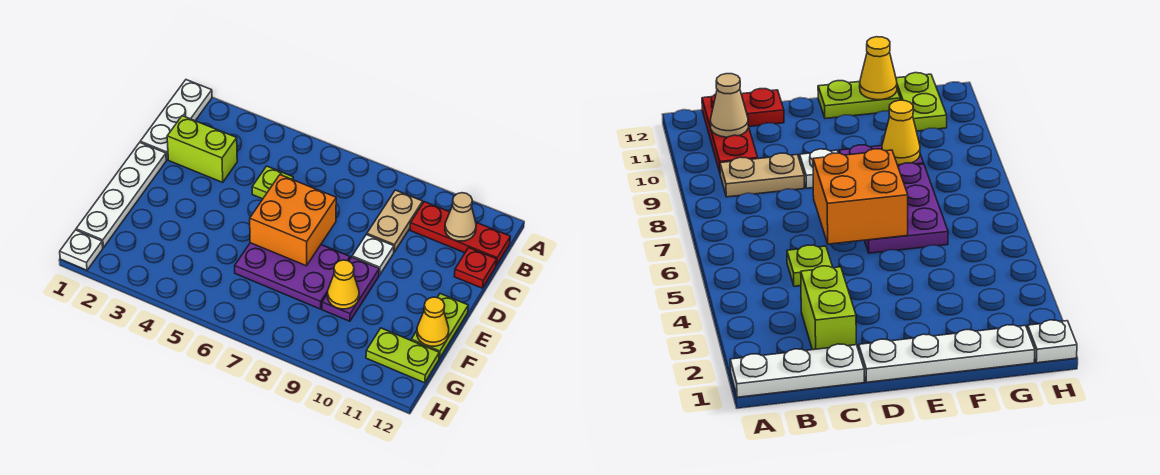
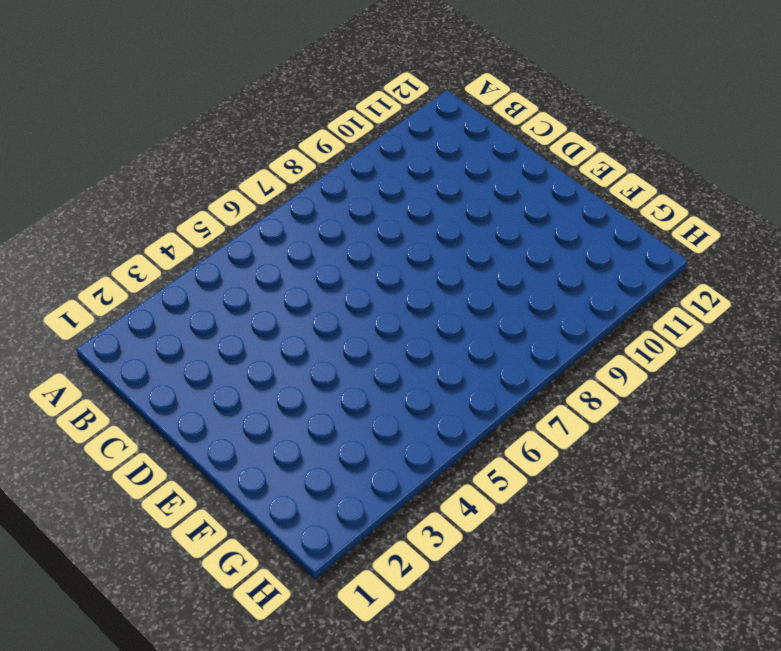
none -> white 1x3 plate [140,80,212,160]
none -> tan 1x2 plate [367,190,423,252]
none -> red 1x3 plate [410,202,510,265]

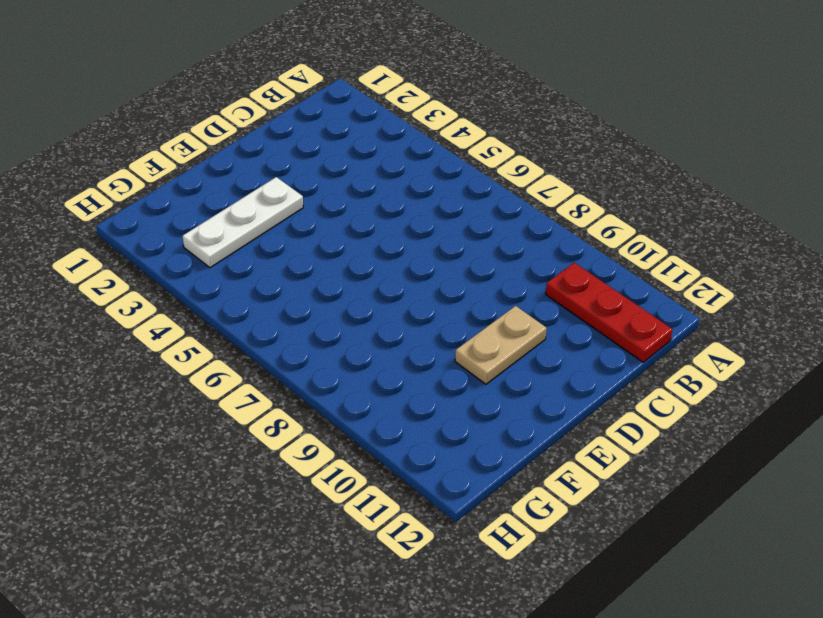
tan 1x2 plate [455,306,547,384] -> tan 1x2 plate moved to [367,190,423,252]
white 1x3 plate [183,177,303,268] -> white 1x3 plate moved to [140,80,212,160]
none -> lime 1x2 brick [167,116,237,182]
none -> lime 1x1 plate [252,166,293,199]
none -> red 1x1 plate [454,248,497,288]

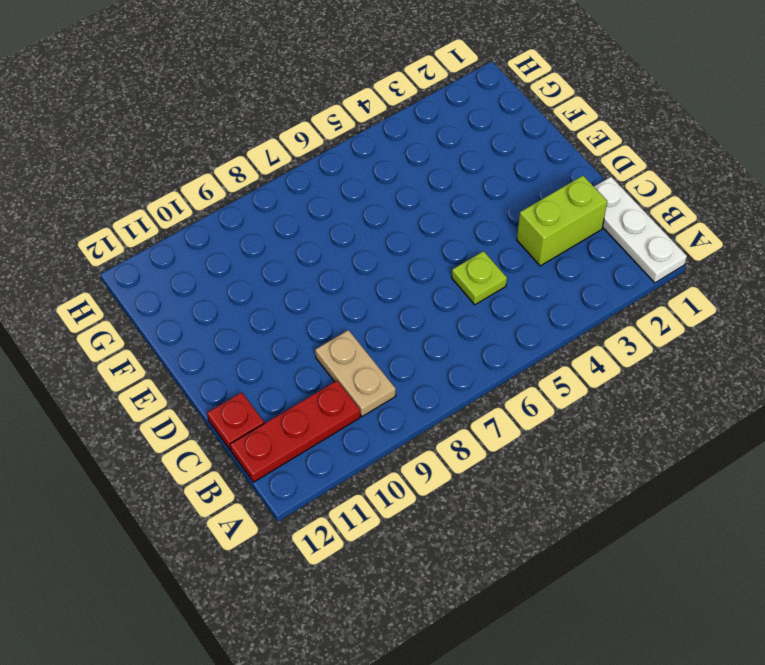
none -> white 1x4 plate [76,143,166,248]
none -> white 1x1 plate [352,235,394,275]
none -> purple 2x3 plate [235,243,350,309]

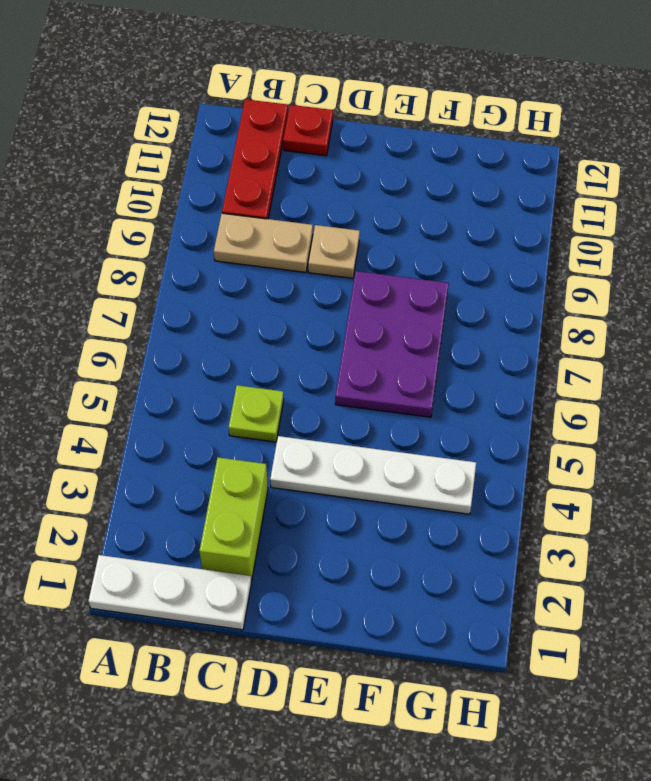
white 1x4 plate [270,436,476,514] -> white 1x4 plate moved to [76,143,166,248]
tan 1x1 plate [308,225,360,278] -> white 1x1 plate [352,235,394,275]
none -> purple 1x2 plate [322,257,379,321]
none -> lime 1x2 plate [411,294,468,359]
none -> lime 1x2 plate [366,328,439,383]

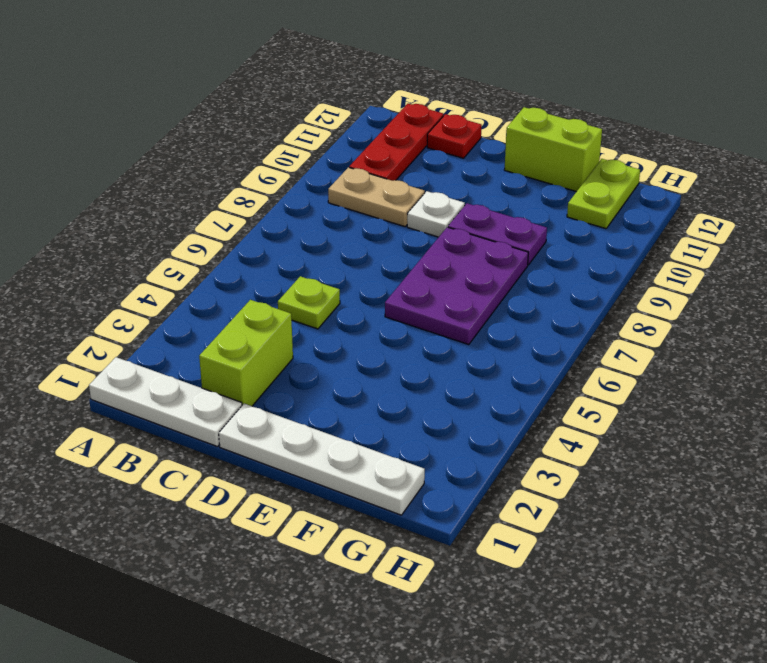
lime 1x2 brick [504,107,602,192] -> lime 1x2 plate [411,294,468,359]
none -> white 1x1 plate [60,230,103,270]
none -> tan 1x1 cone [445,193,476,241]
none -> orange 2x2 brick [250,175,336,266]

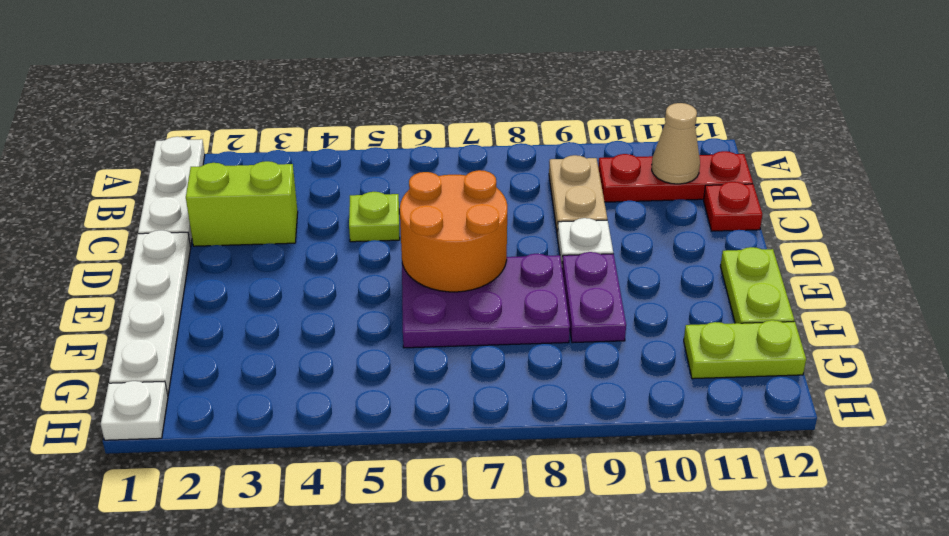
orange 2x2 round brick [400,170,507,292] -> orange 2x2 brick [250,175,336,266]
none -> yellow 1x1 cone [328,260,359,309]
none -> yellow 1x1 cone [417,297,449,346]

